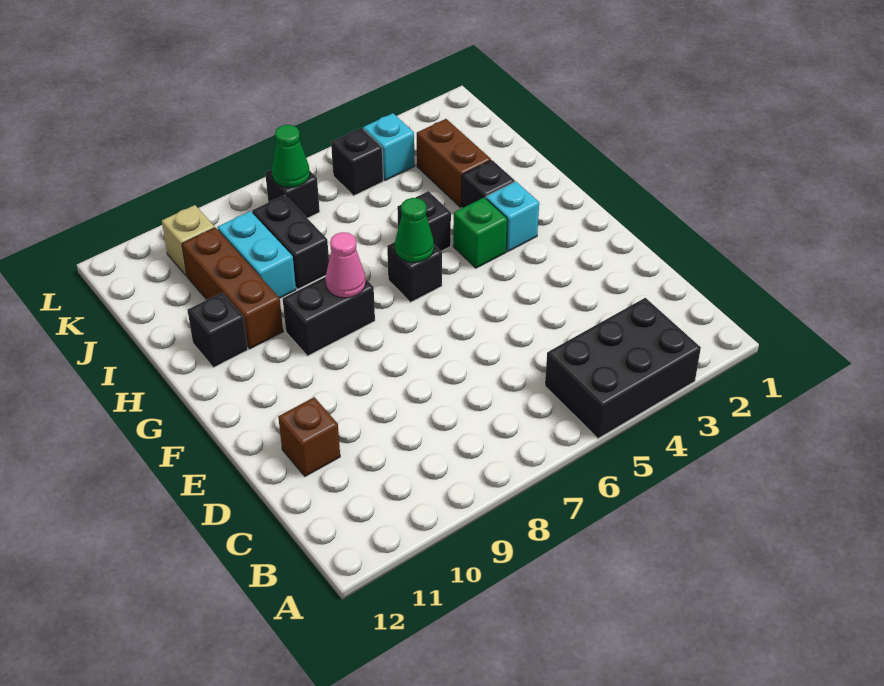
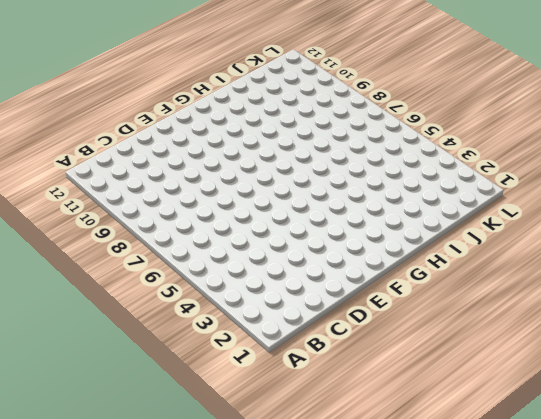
none -> black 2x3 brick [545,298,701,438]
none -> brown 1x1 brick [278,397,340,476]
none -> cyan 1x1 brick [486,182,539,252]

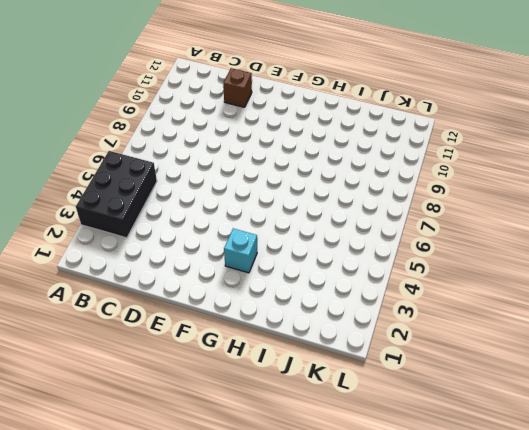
none -> green 1x1 brick [453,197,507,268]
none -> black 1x1 brick [387,242,442,302]
none -> black 1x2 brick [283,277,375,356]

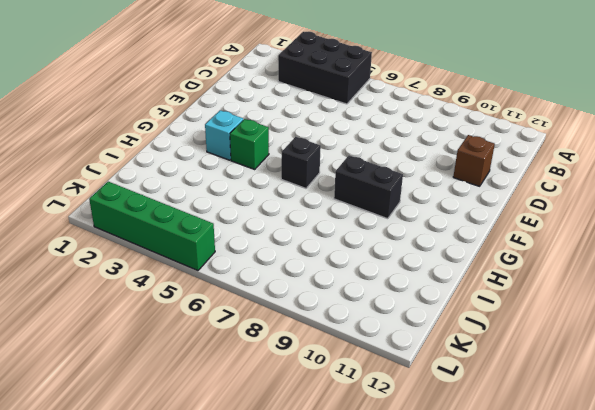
green 1x4 brick [89,182,215,271] -> none
none -> black 1x1 brick [462,160,515,208]
none -> black 1x1 brick [397,191,451,251]
none -> brown 1x3 brick [182,228,283,349]

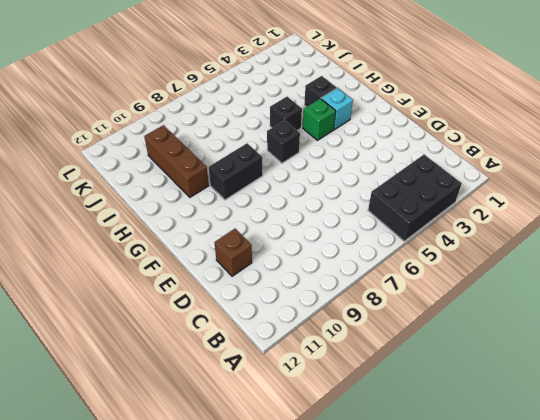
none -> black 1x1 brick [188,293,248,367]
none -> brown 1x2 brick [417,119,491,207]
none -> black 1x2 brick [252,195,329,289]

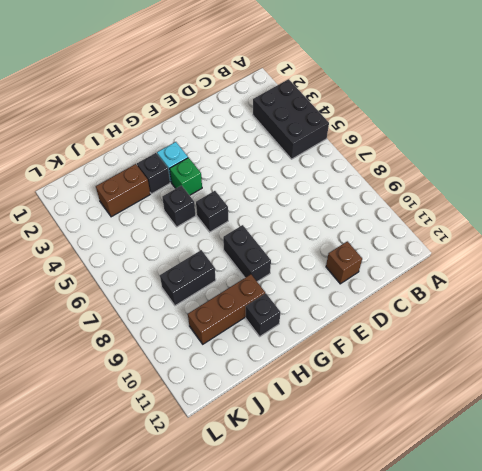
none -> cyan 1x2 brick [217,211,296,298]
none -> cyan 1x1 brick [363,113,415,181]
none -> black 1x1 brick [331,128,383,196]

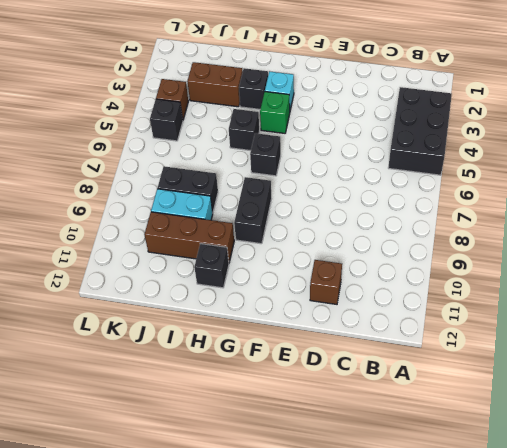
brown 1x1 brick [156,79,188,120] -> cyan 1x1 brick [363,113,415,181]
none -> black 1x1 brick [265,169,320,218]
none -> tan 1x1 brick [162,205,215,276]
none -> green 1x1 cone [395,198,434,263]

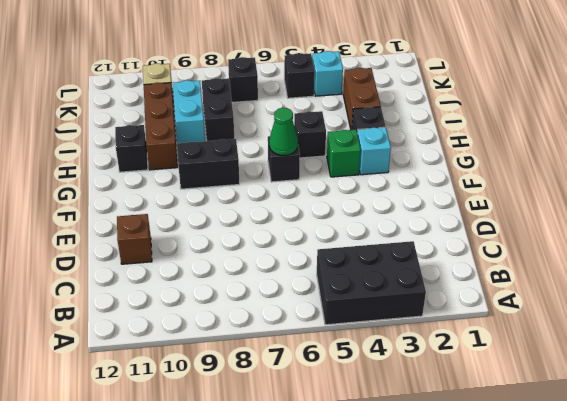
none -> pink 1x1 cone [325,232,366,298]
none -> green 1x1 cone [272,125,310,188]

